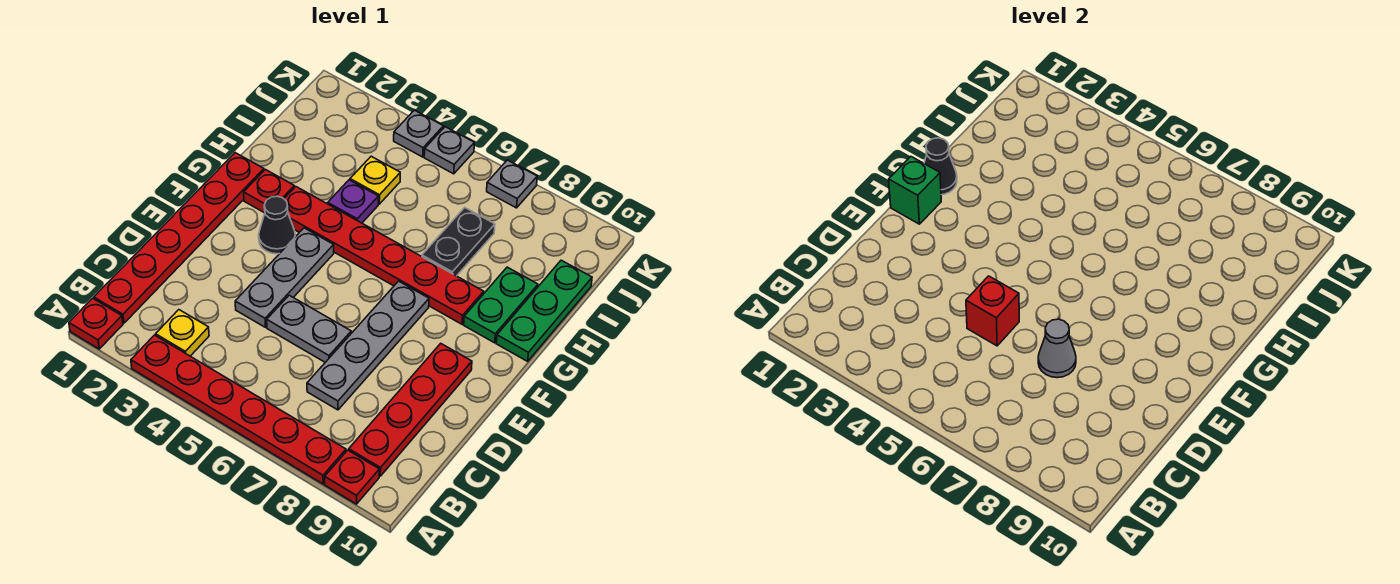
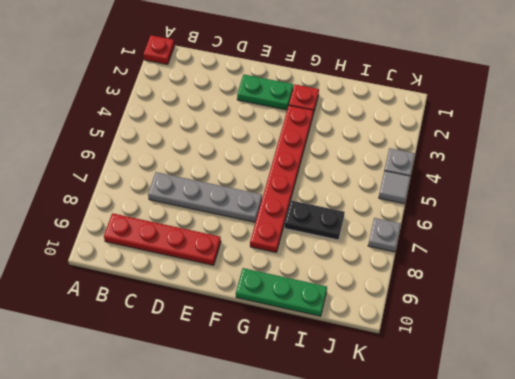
green 1x2 plate [237,75,293,110] -> green 1x2 plate moved to [464,267,538,343]
grey 1x1 tile [379,171,410,204] -> grey 1x1 plate [424,127,474,174]
none -> red 1x6 plate [131,335,346,484]
none -> red 1x1 plate [325,450,379,504]
none -> red 1x6 plate [94,153,264,323]

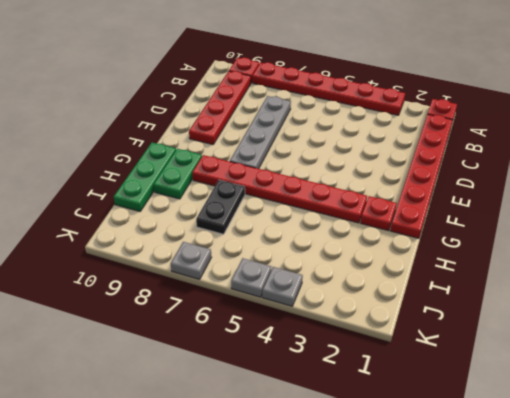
none -> yellow 1x1 plate [156,310,209,356]
none -> grey 1x3 plate [235,228,334,327]
none -> grey 1x2 plate [267,295,351,362]

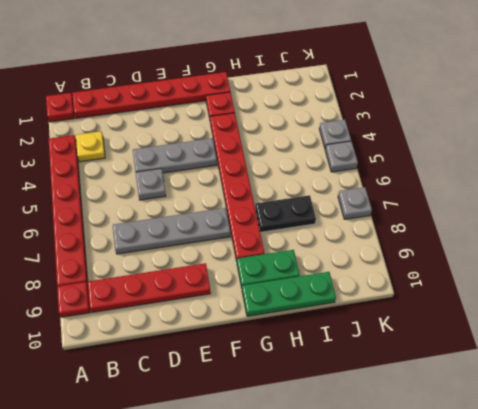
grey 1x1 plate [136,168,166,200] -> grey 1x2 plate [267,295,351,362]
none -> black 1x1 cone [259,196,295,254]
none -> purple 1x1 plate [328,180,379,223]
none -> yellow 1x1 plate [350,156,400,204]

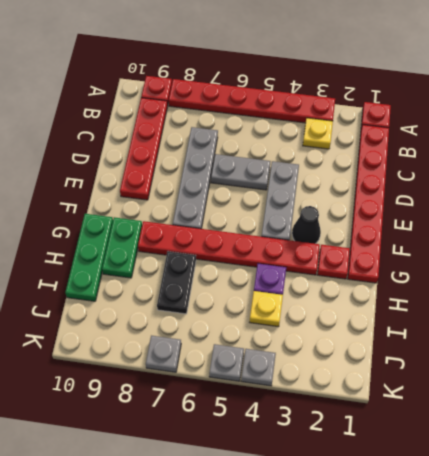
none -> red 1x1 brick [966,276,1019,346]
none -> grey 1x1 cone [1038,319,1076,378]
none -> green 1x1 brick [889,157,941,224]

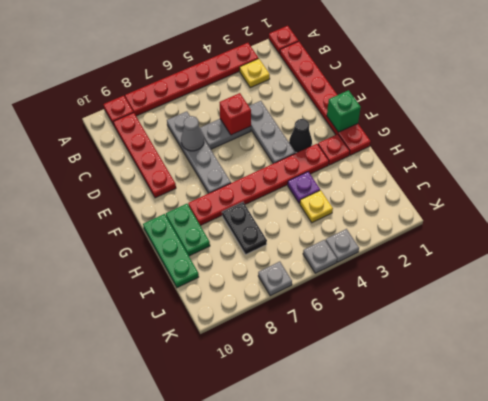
none -> black 1x1 cone [924,138,957,195]

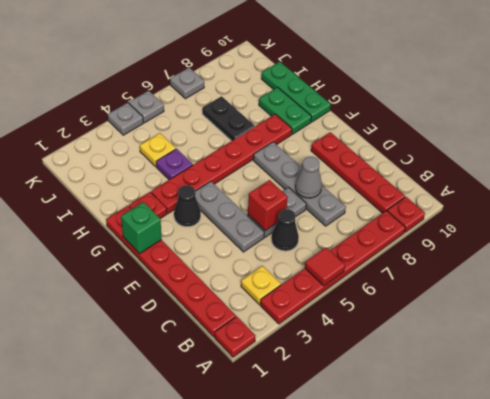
red 1x1 tile [305,248,345,286] -> none
black 1x1 cone [272,209,299,251] -> black 1x1 cone moved to [924,138,957,195]

